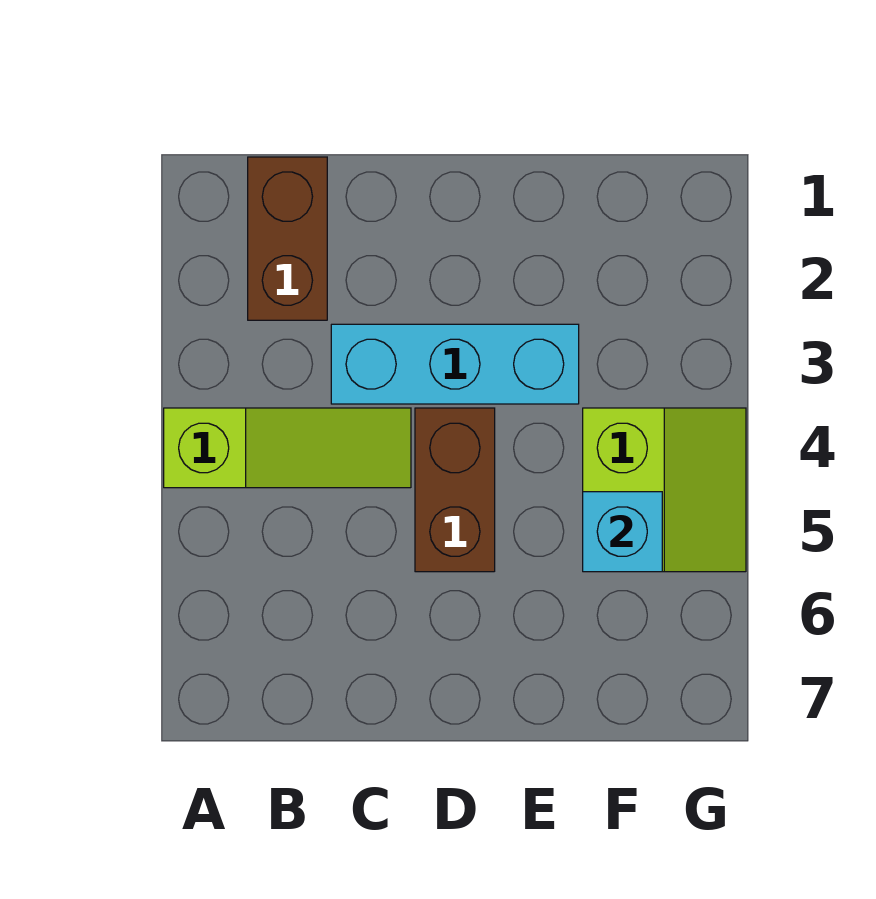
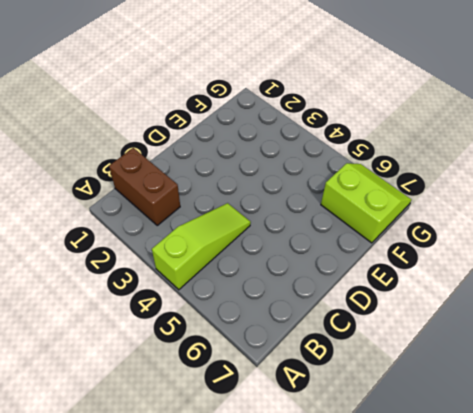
lime 2x2 slope [321,163,411,243] -> lime 2x2 slope moved to [583,408,746,572]
none -> cyan 1x3 brick [331,324,579,404]
none -> brown 1x2 brick [415,408,495,572]

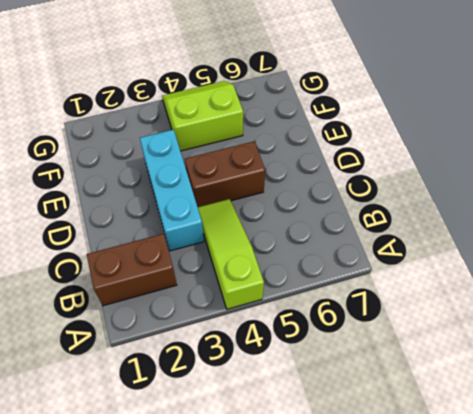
none -> cyan 1x1 brick [583,492,662,572]

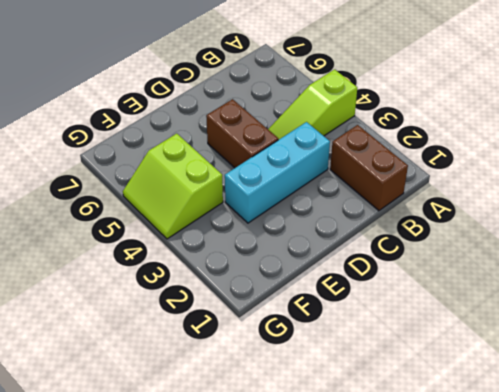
none -> cyan 1x1 brick [583,492,662,572]

